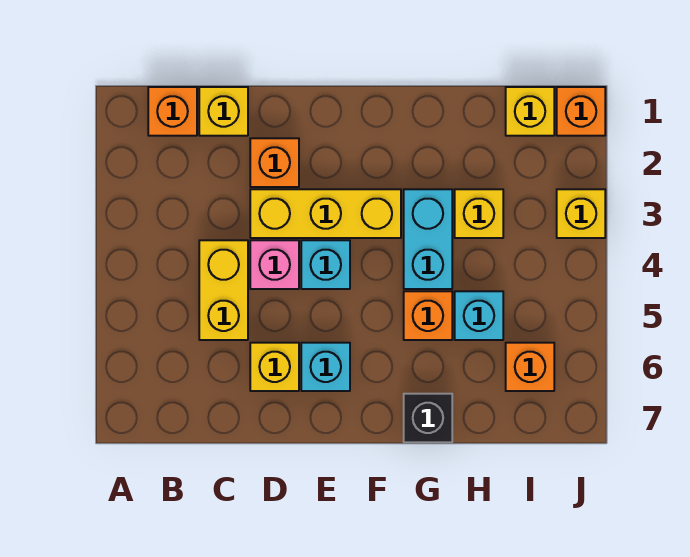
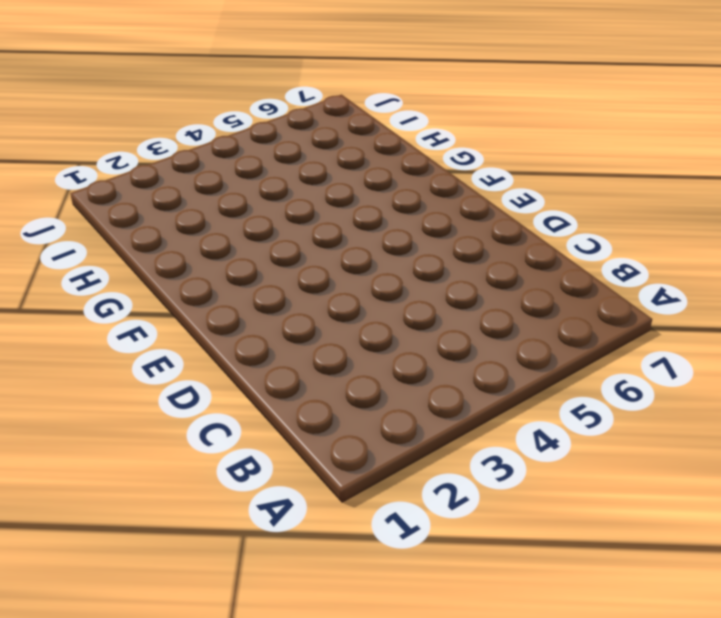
none -> orange 1x1 brick [148,87,197,136]
none -> yellow 1x1 brick [199,87,248,136]
none -> yellow 1x2 brick [199,240,248,340]

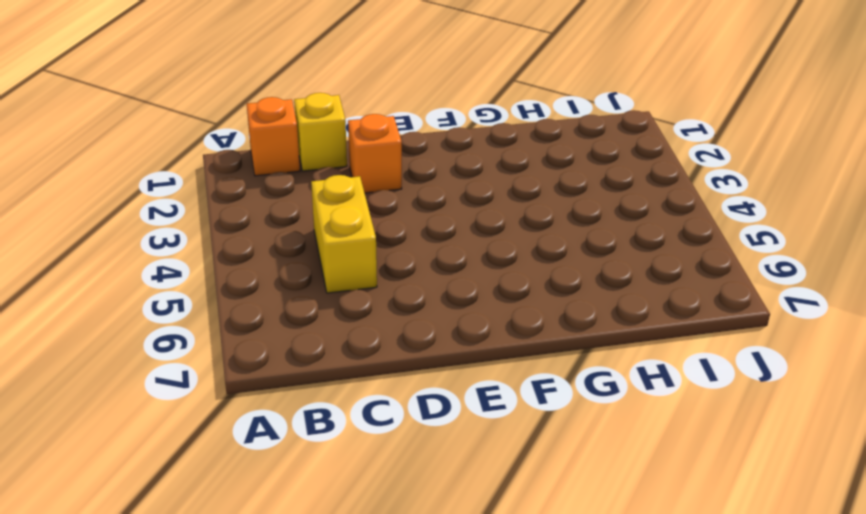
none -> yellow 1x3 brick [250,189,401,238]
none -> pink 1x1 brick [250,240,299,289]
none -> yellow 1x1 brick [250,343,299,391]

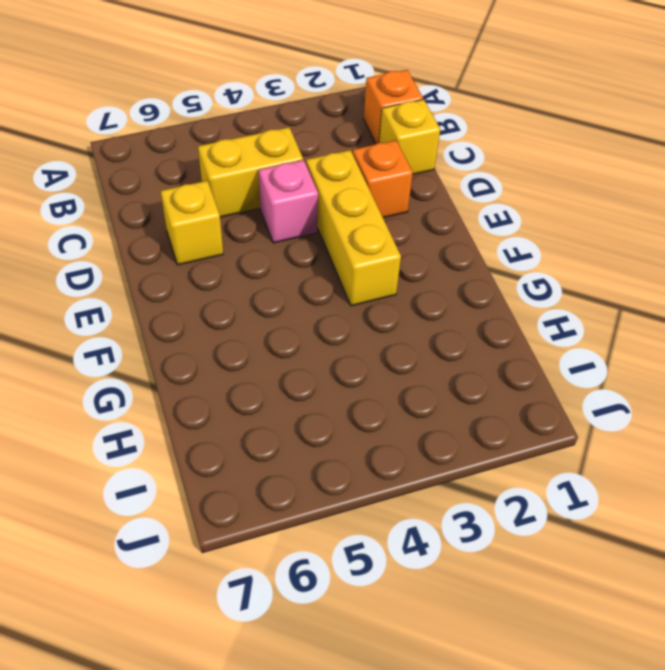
none -> cyan 1x1 brick [301,240,350,289]
none -> cyan 1x1 brick [301,343,350,391]
none -> cyan 1x2 brick [404,189,452,289]

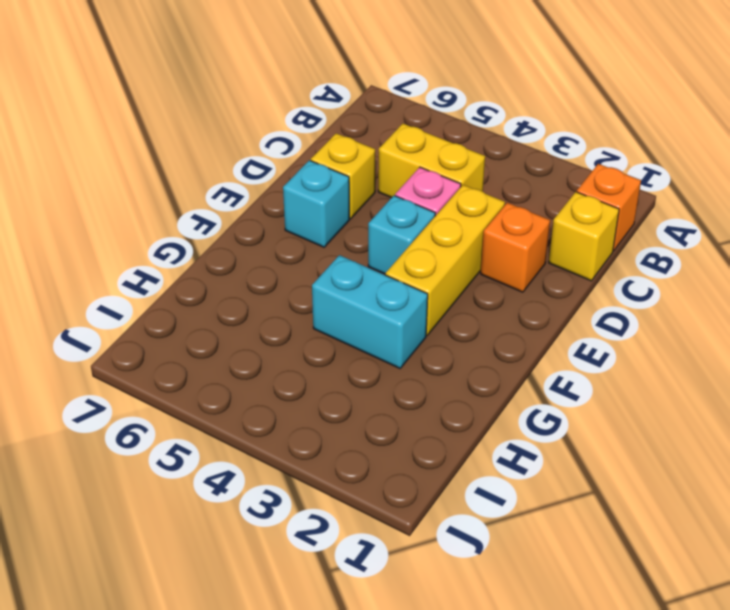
none -> orange 1x1 brick [404,291,452,340]
none -> black 1x1 brick [404,394,452,442]
none -> yellow 1x1 brick [455,189,503,238]

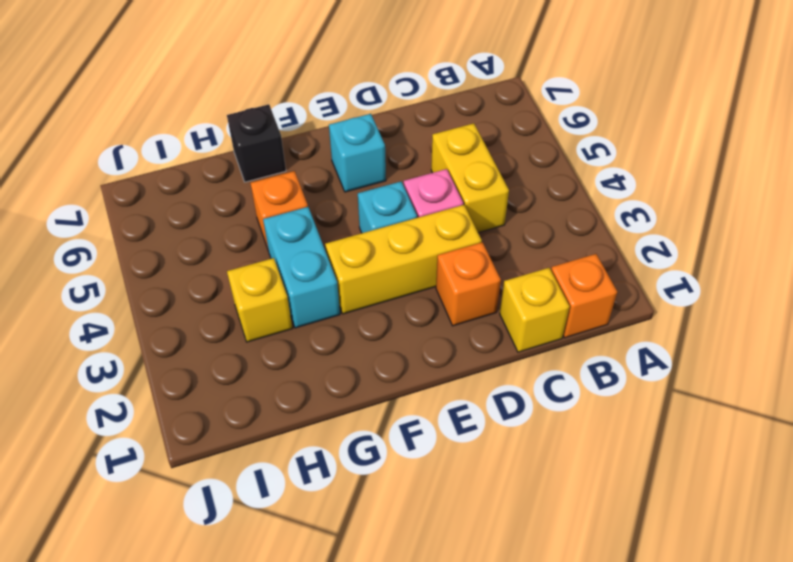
none -> yellow 1x1 brick [250,343,299,391]
none -> cyan 1x1 brick [455,291,503,340]
none -> yellow 1x1 brick [506,87,554,136]

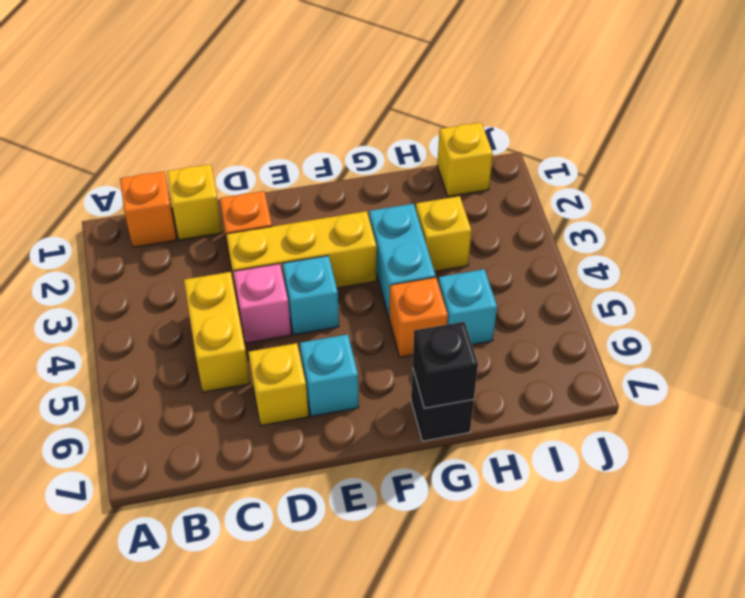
black 1x1 brick [413,322,478,408] -> none
none -> orange 1x1 brick [506,343,554,391]
none -> orange 1x1 brick [557,87,605,136]
none -> yellow 1x1 brick [557,189,605,238]

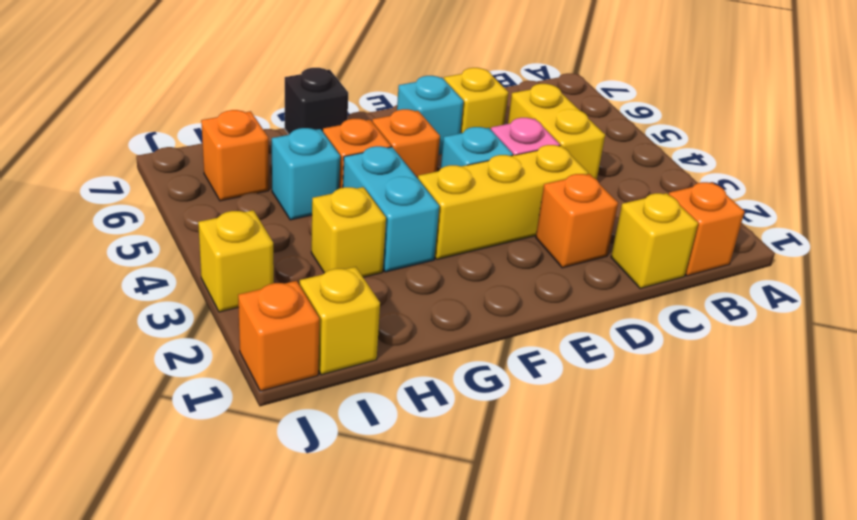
orange 1x1 brick [372,109,440,178] -> none

